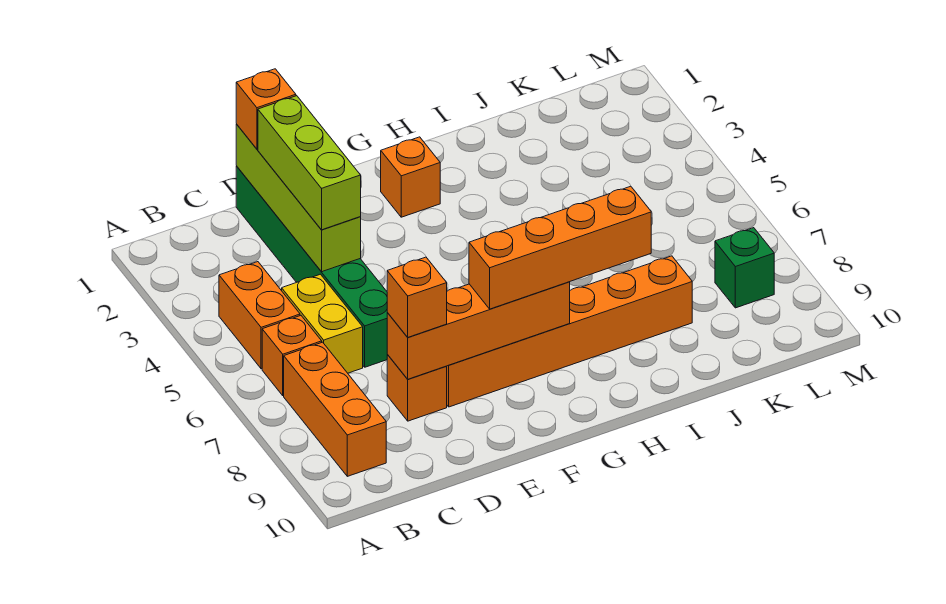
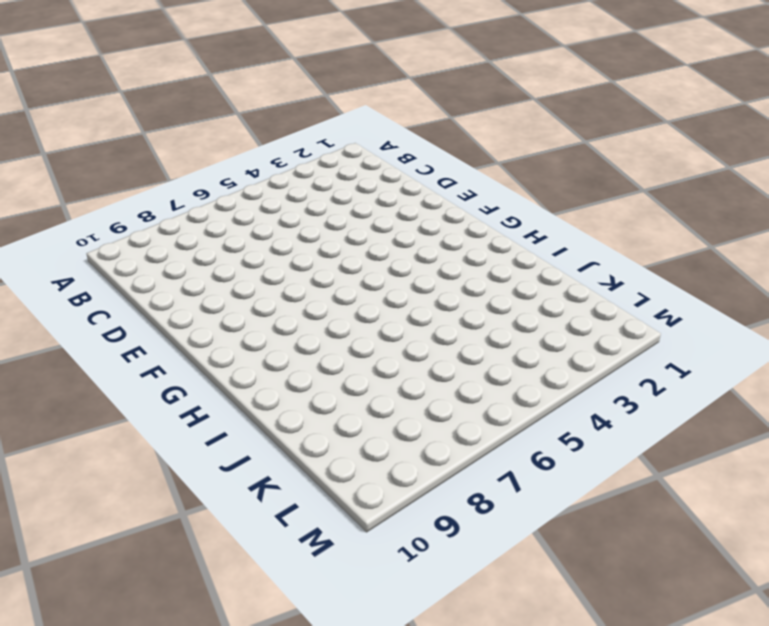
none -> orange 1x2 brick [219,262,300,369]
none -> orange 1x1 brick [262,316,322,396]
none -> orange 1x3 brick [284,342,386,476]

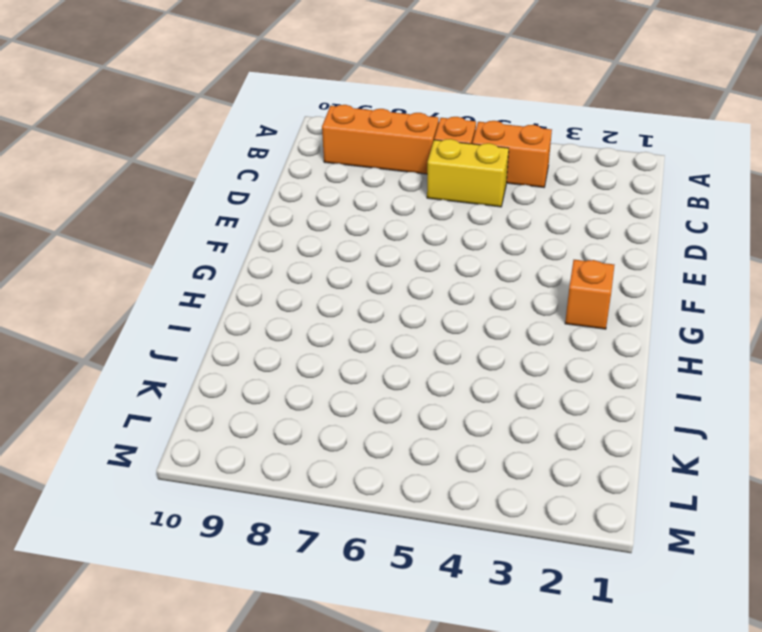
none -> green 1x6 brick [236,166,387,367]
none -> orange 1x1 brick [387,355,447,421]
none -> orange 1x6 brick [447,256,692,407]

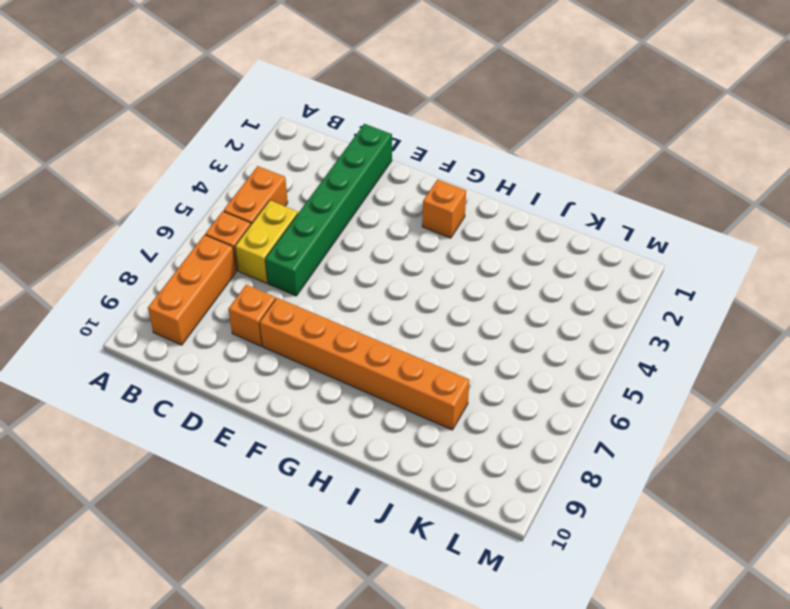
none -> green 1x1 brick [715,228,774,308]
none -> lime 1x4 brick [236,124,361,272]
none -> orange 1x4 brick [387,282,570,379]

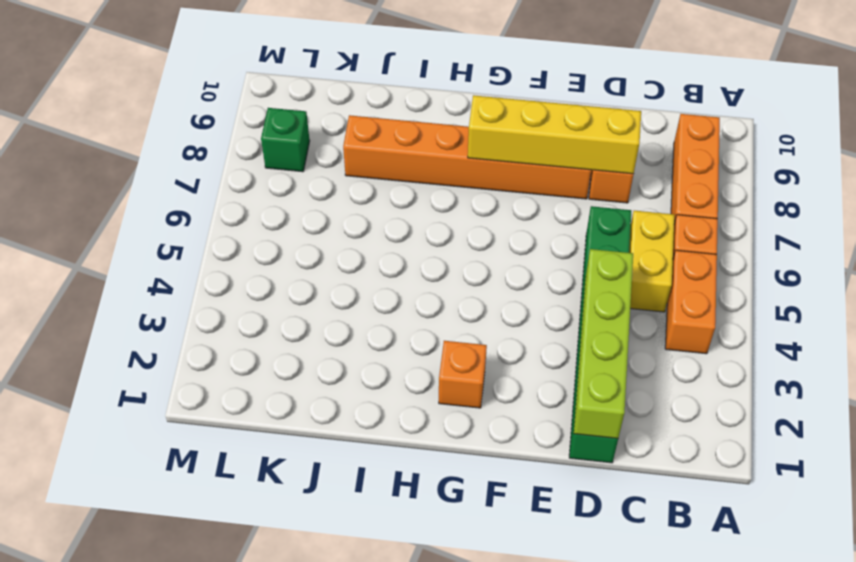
yellow 1x4 brick [468,95,641,174] -> orange 1x4 brick [387,282,570,379]
none -> orange 1x1 brick [236,69,296,149]
none -> lime 1x3 brick [258,96,361,230]
none -> orange 1x1 brick [387,257,447,337]

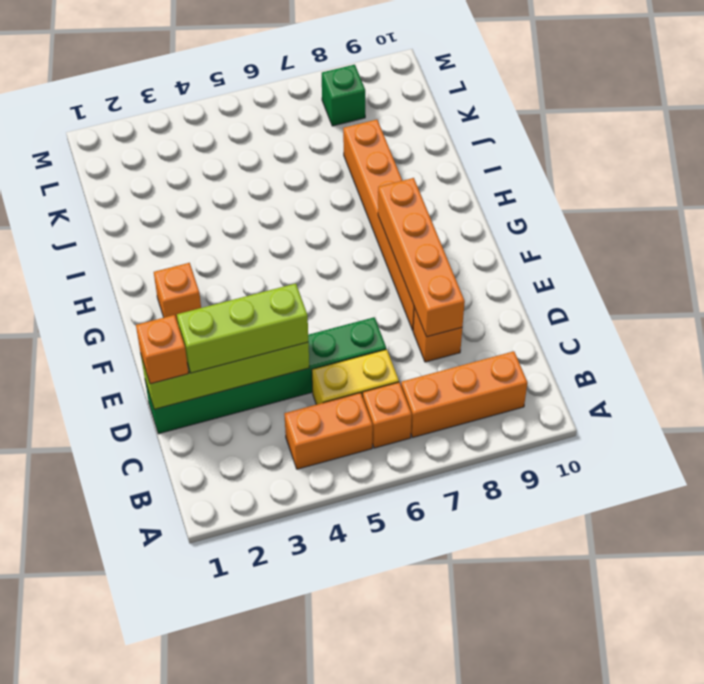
none -> orange 1x1 brick [387,257,447,337]
none -> orange 1x4 brick [469,186,651,309]

